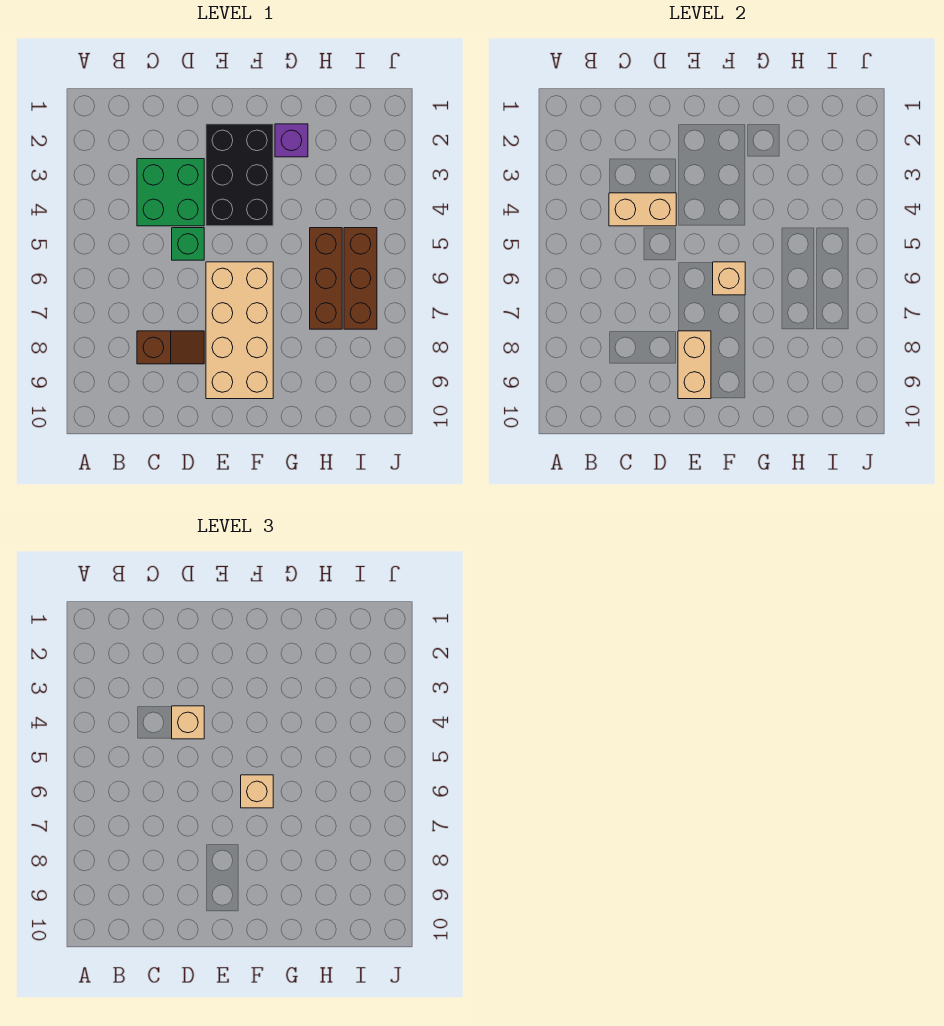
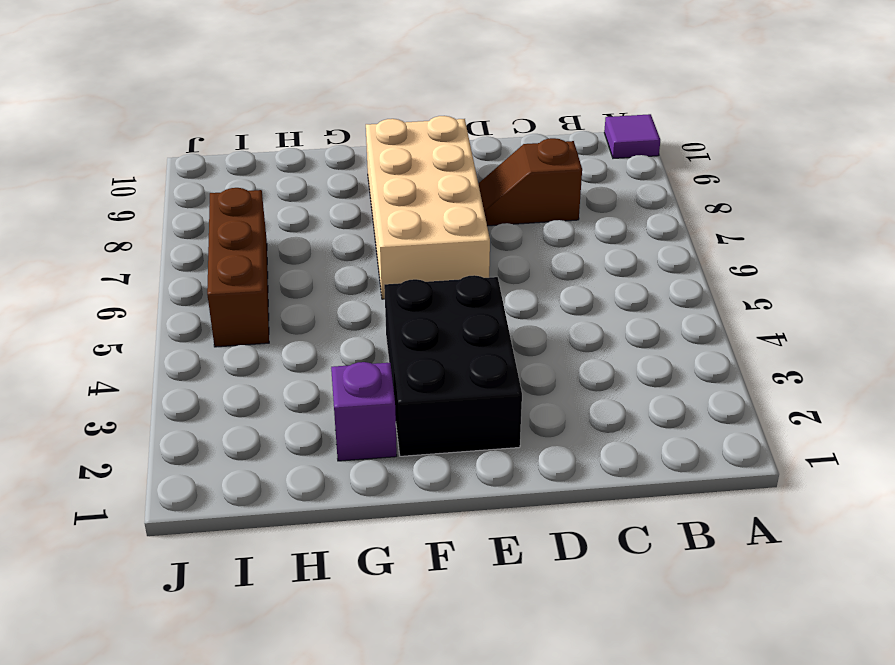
purple 1x1 tile [604,114,660,158] -> none
none -> green 2x2 brick [137,159,204,226]
none -> green 1x1 brick [172,228,204,260]
none -> brown 1x3 brick [310,228,342,329]

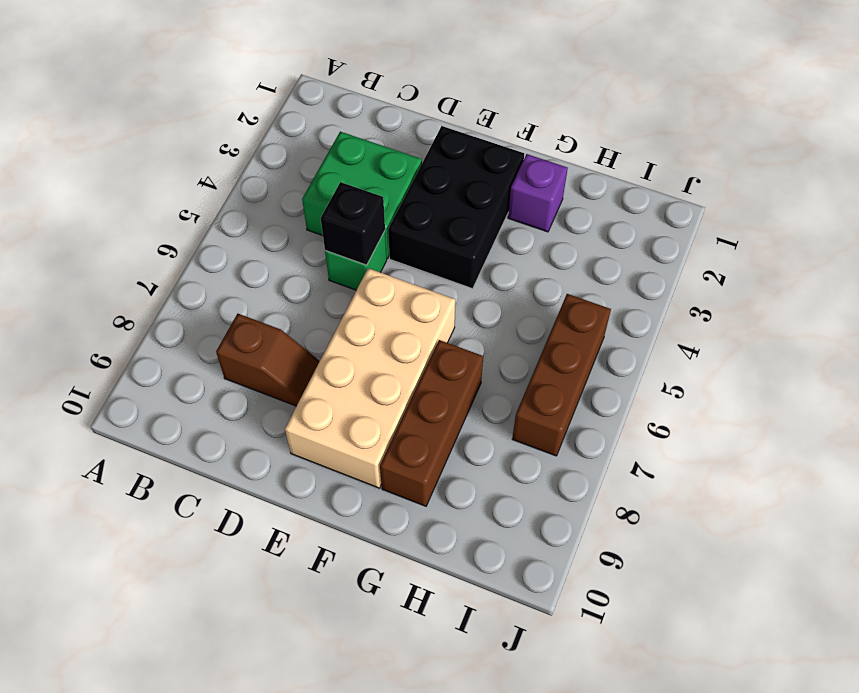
black 1x1 brick [321,182,385,265] -> none
brown 1x3 brick [380,340,483,506] -> brown 1x3 brick moved to [310,228,342,329]
none -> tan 1x2 brick [609,193,676,226]
none -> tan 1x2 brick [678,331,711,399]
none -> tan 1x1 brick [713,262,745,295]

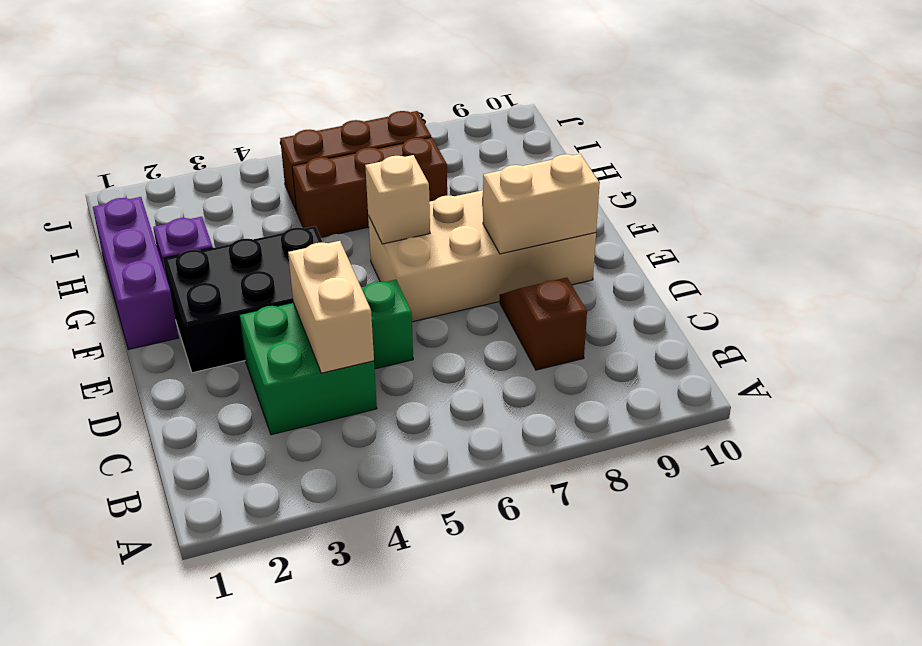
purple 1x3 brick [93,197,178,350] -> none
none -> tan 1x1 brick [172,706,204,739]
none -> tan 1x1 brick [241,775,273,808]

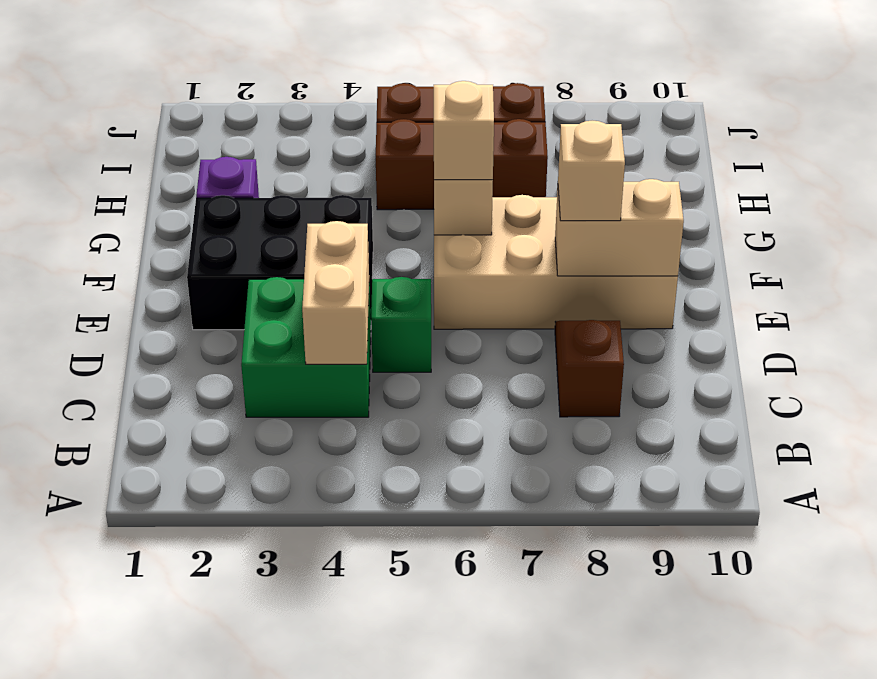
tan 1x1 brick [558,121,625,221] -> tan 1x1 brick moved to [172,706,204,739]

